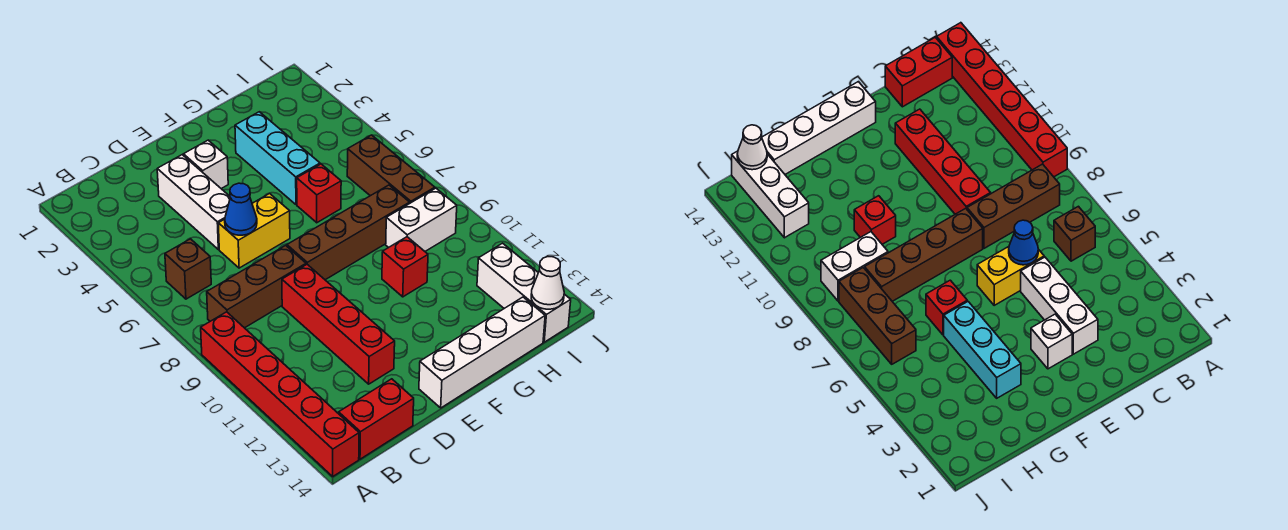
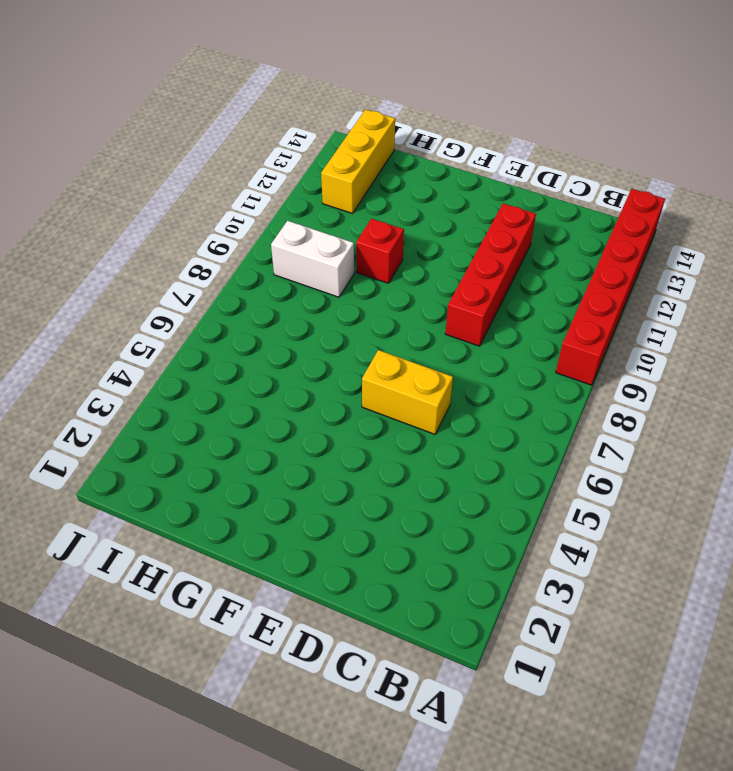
yellow 1x3 brick [321,109,395,213] -> white 1x3 brick [477,243,571,342]
none -> brown 1x1 brick [165,239,211,299]
none -> brown 1x3 brick [207,245,306,328]
none -> red 1x2 brick [339,379,414,459]

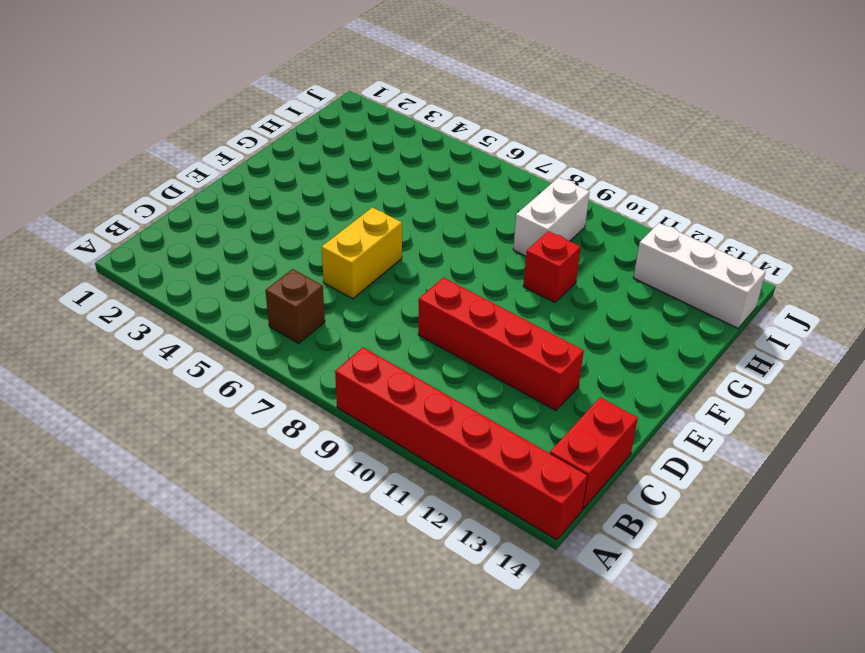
none -> brown 1x3 brick [207,245,306,328]
none -> white 1x3 brick [157,155,230,250]
none -> white 1x1 brick [183,140,228,189]

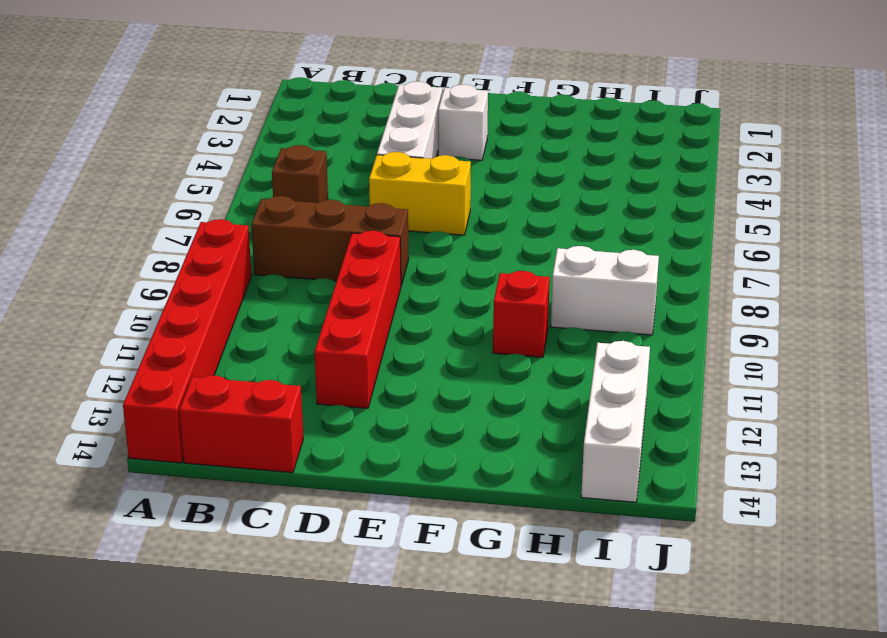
none -> brown 1x4 brick [287,185,410,280]
none -> white 1x4 brick [419,297,545,408]
none -> cyan 1x3 brick [235,112,320,205]

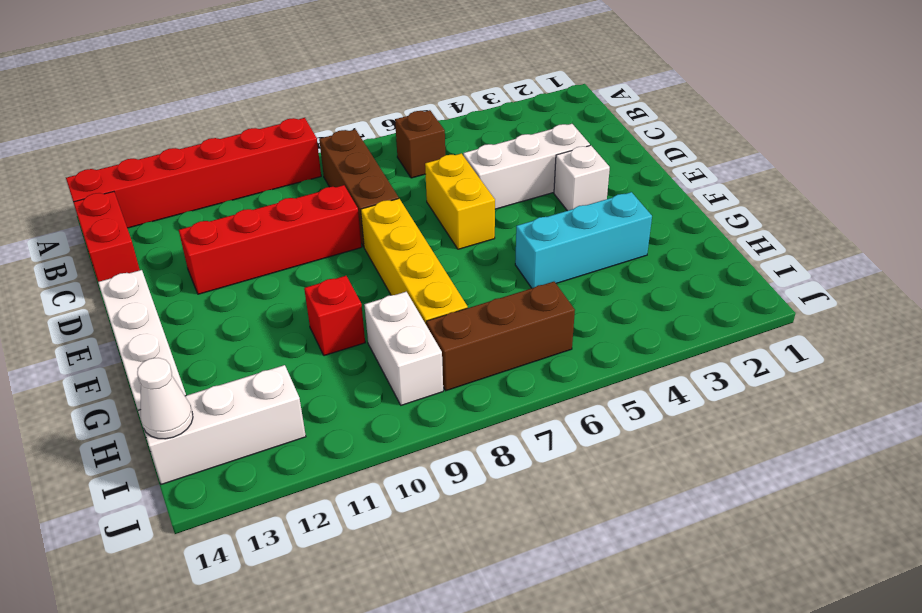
yellow 1x4 brick [361,199,468,325] -> brown 1x4 brick [287,185,410,280]
none -> red 1x1 brick [297,164,341,223]
none -> blue 1x1 cone [225,183,257,235]

